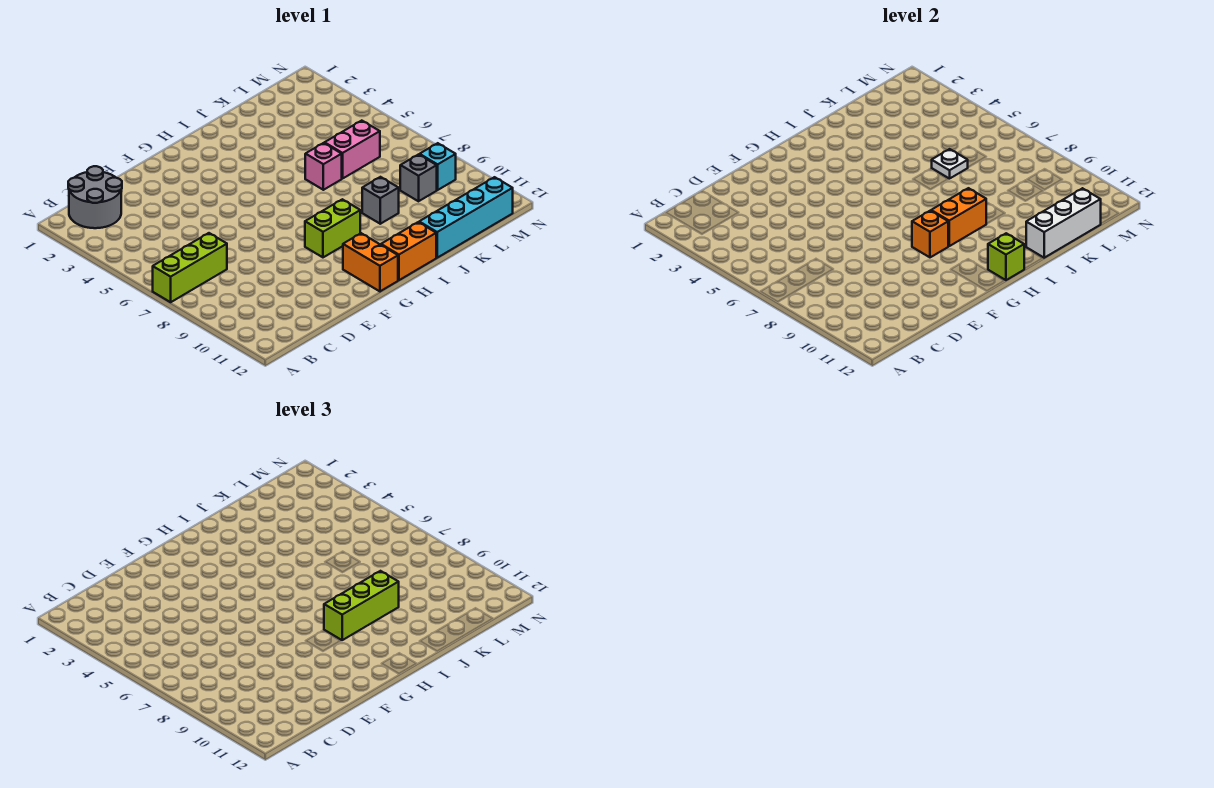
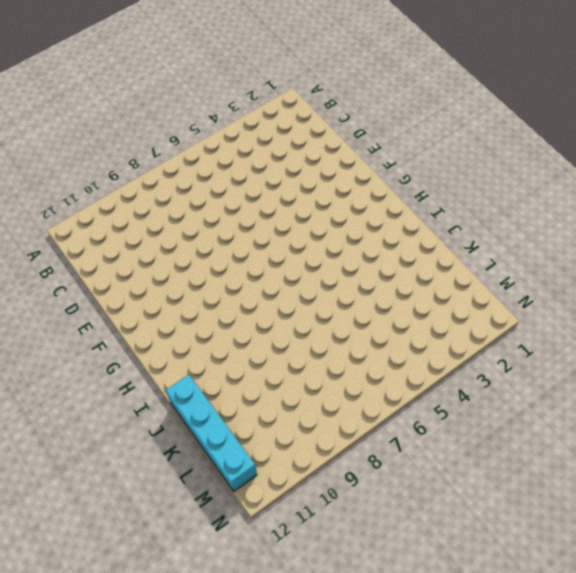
none -> lime 1x3 brick [153,233,227,302]
none -> grey 2x2 round brick [68,166,122,228]
none -> lime 1x2 brick [305,199,360,257]

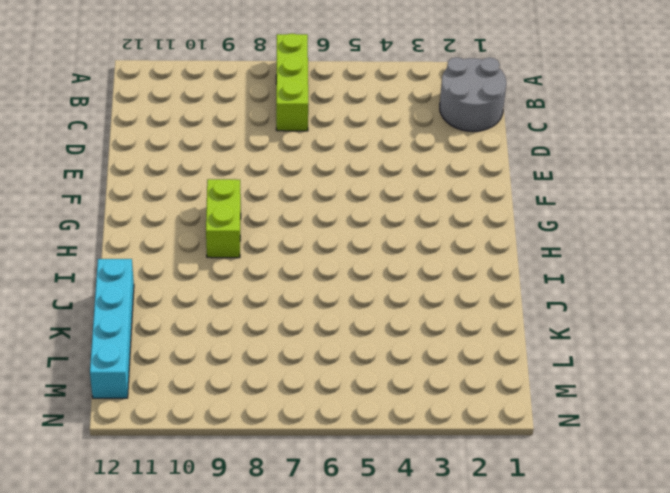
none -> orange 1x2 brick [343,233,398,291]
none -> orange 1x2 brick [381,222,436,280]
none -> pink 1x1 brick [305,143,342,190]

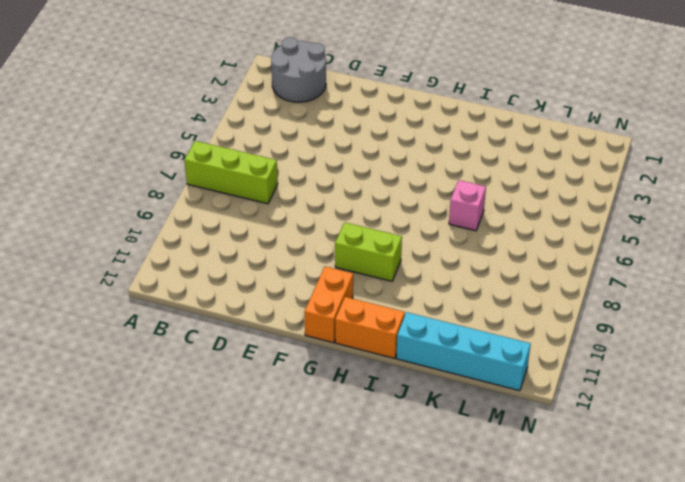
none -> grey 1x1 brick [362,177,399,224]
none -> pink 1x2 brick [325,121,380,179]
none -> grey 1x1 brick [400,154,437,201]

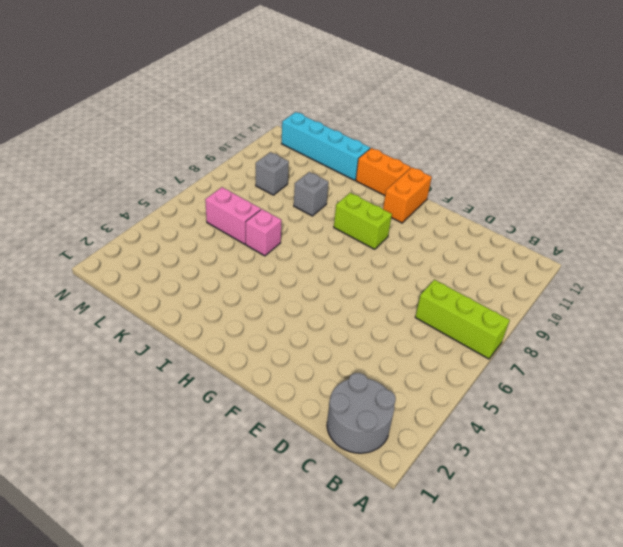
none -> cyan 1x1 brick [420,143,456,190]
none -> orange 1x1 brick [912,211,948,257]
none -> orange 1x2 brick [931,188,986,246]

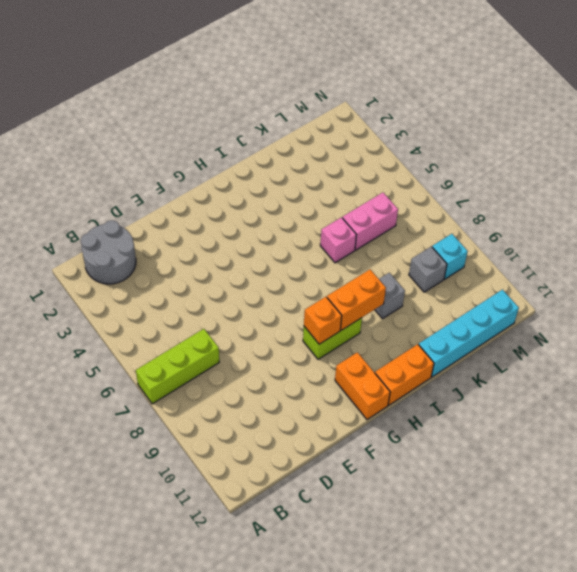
none -> lime 1x1 brick [988,233,1024,280]
none -> white 1x3 brick [1026,188,1101,258]
none -> white 1x1 plate [932,149,968,179]

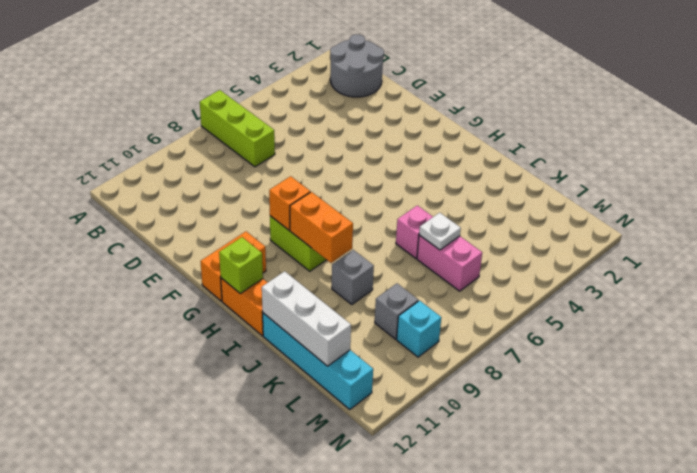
none -> lime 1x3 brick [324,571,399,640]

